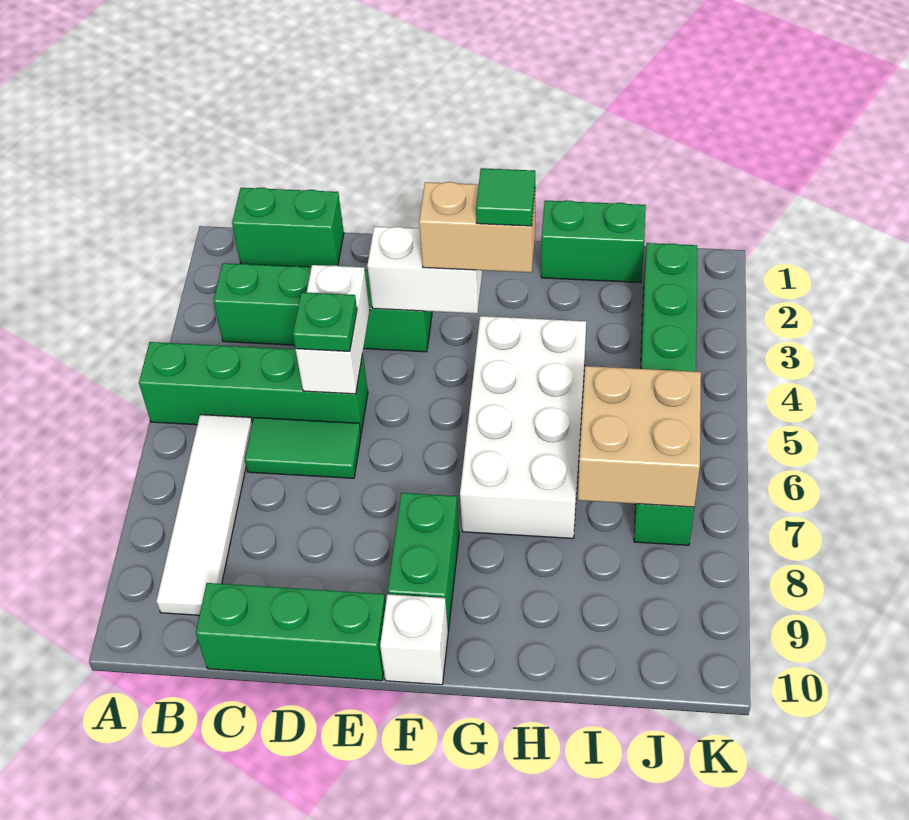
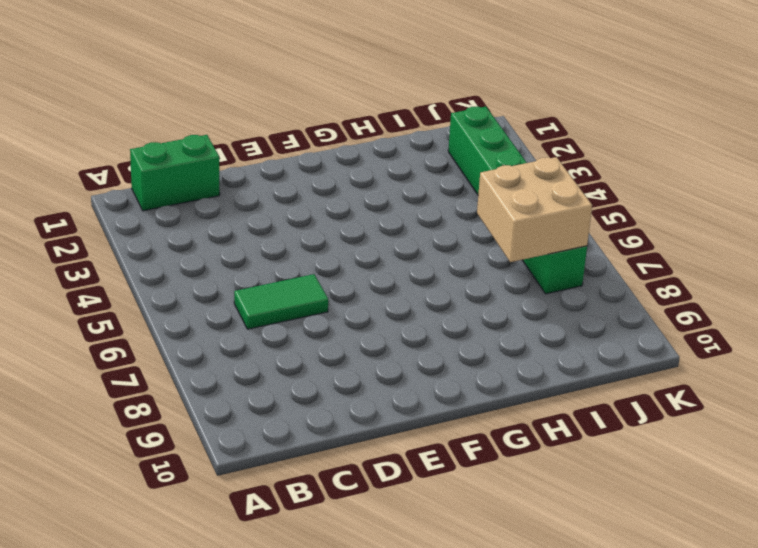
none -> green 1x4 brick [139,342,368,433]
none -> green 1x4 brick [213,263,432,352]
none -> white 1x4 tile [157,415,252,615]

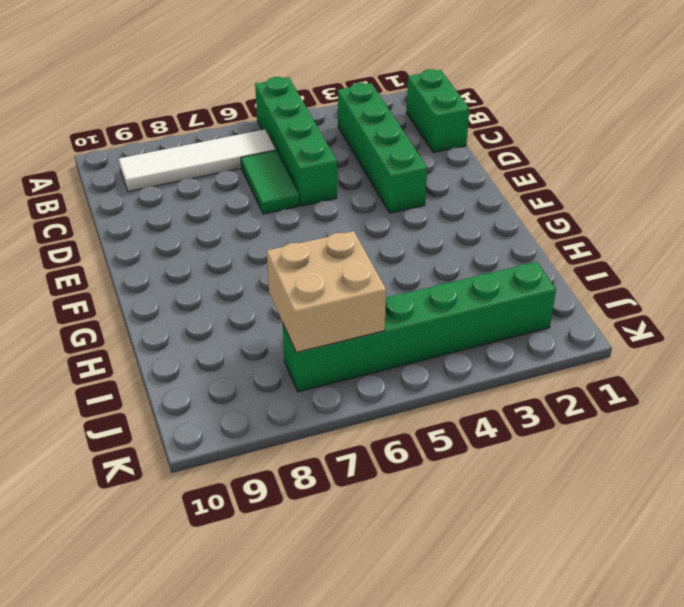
none -> green 1x3 brick [196,583,386,681]
none -> green 1x2 brick [388,493,459,631]
none -> white 1x1 brick [380,594,448,685]

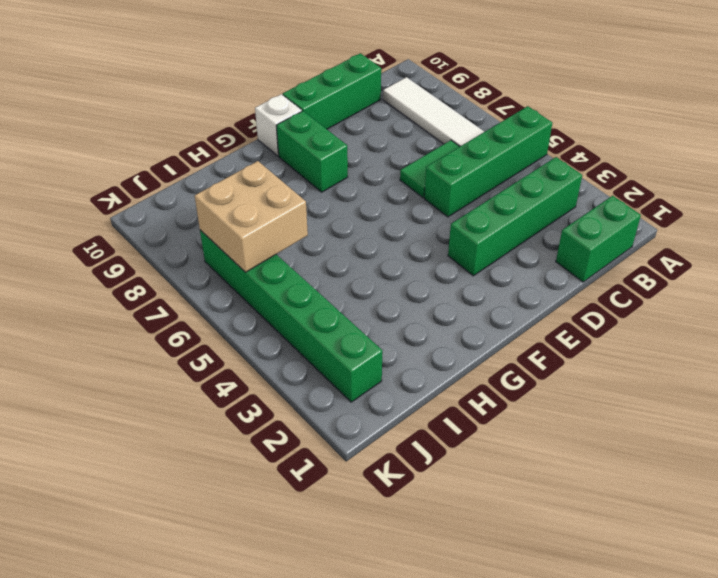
none -> white 2x4 brick [460,316,586,538]
none -> green 1x2 brick [541,200,646,283]
none -> white 1x2 brick [295,265,370,394]

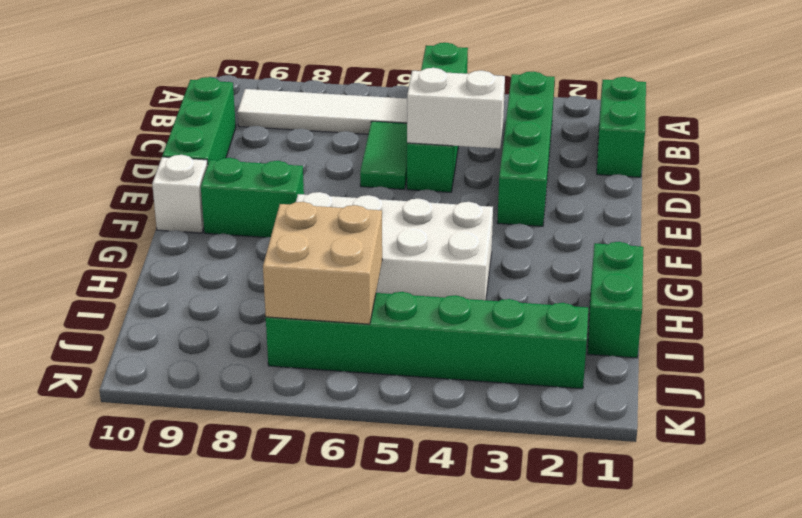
none -> white 1x2 brick [367,227,482,314]
none -> green 1x1 plate [293,292,357,351]
none -> tan 1x2 brick [419,182,535,273]

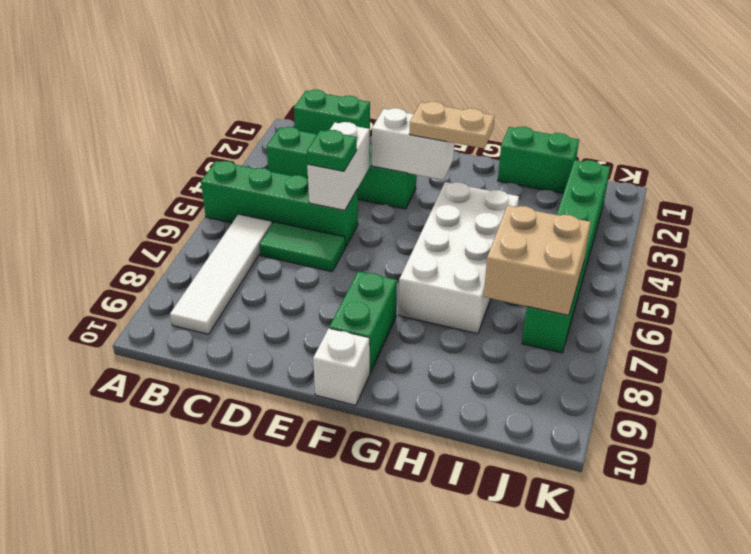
tan 1x2 plate [409,102,495,148] -> tan 1x2 brick [419,182,535,273]
none -> green 1x3 brick [196,583,386,681]
none -> green 1x1 tile [476,168,535,226]

